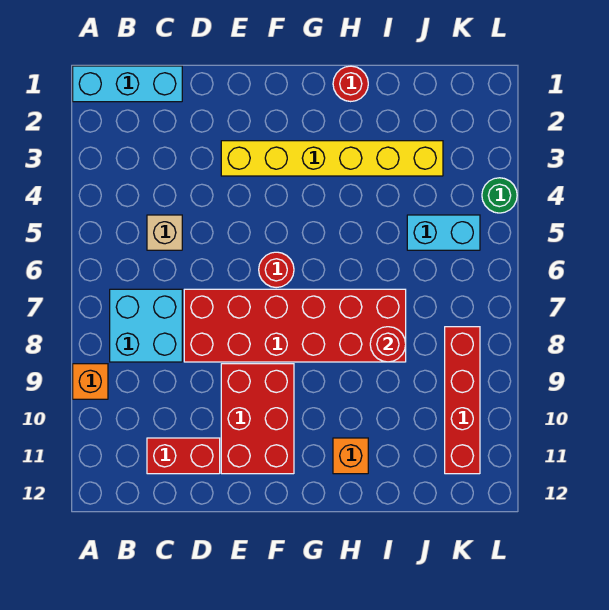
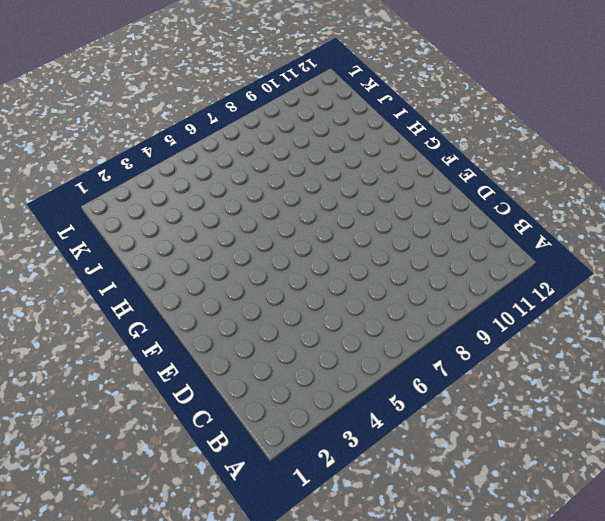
none -> cyan 1x3 brick [73,66,182,102]
none -> orange 1x1 brick [73,364,108,399]
none -> cyan 2x2 brick [110,289,182,362]

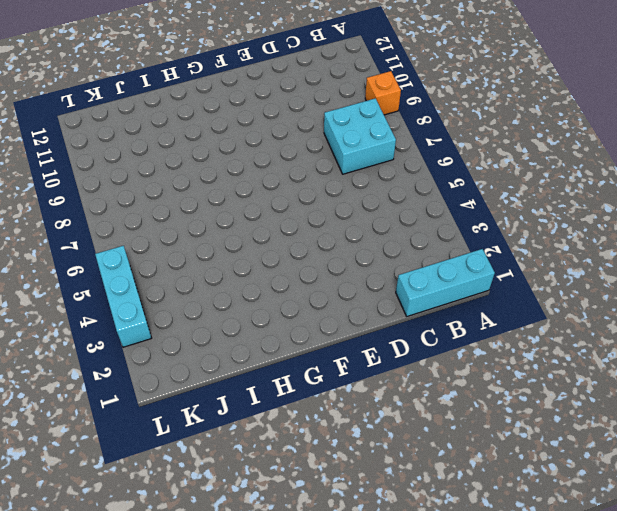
cyan 1x3 brick [95,246,151,347] -> green 1x1 round brick [482,178,517,213]
none -> tan 1x1 brick [147,215,182,250]
none -> red 1x2 brick [147,438,220,474]
none -> red 2x6 brick [184,289,406,362]

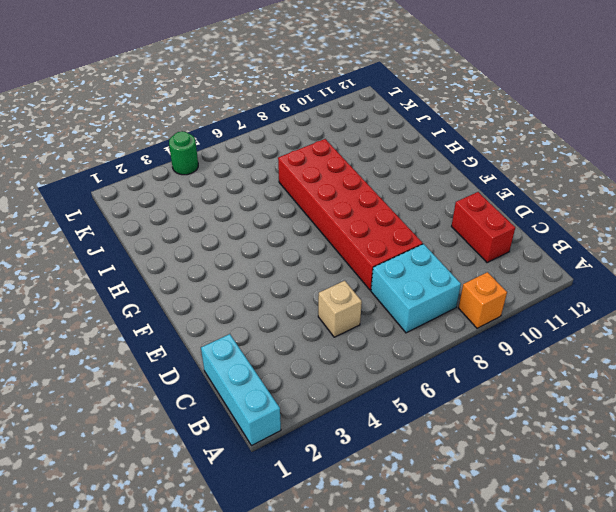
none -> yellow 1x6 brick [221,141,443,176]
none -> red 2x3 brick [221,364,294,474]
none -> red 1x1 round brick [259,252,294,288]

